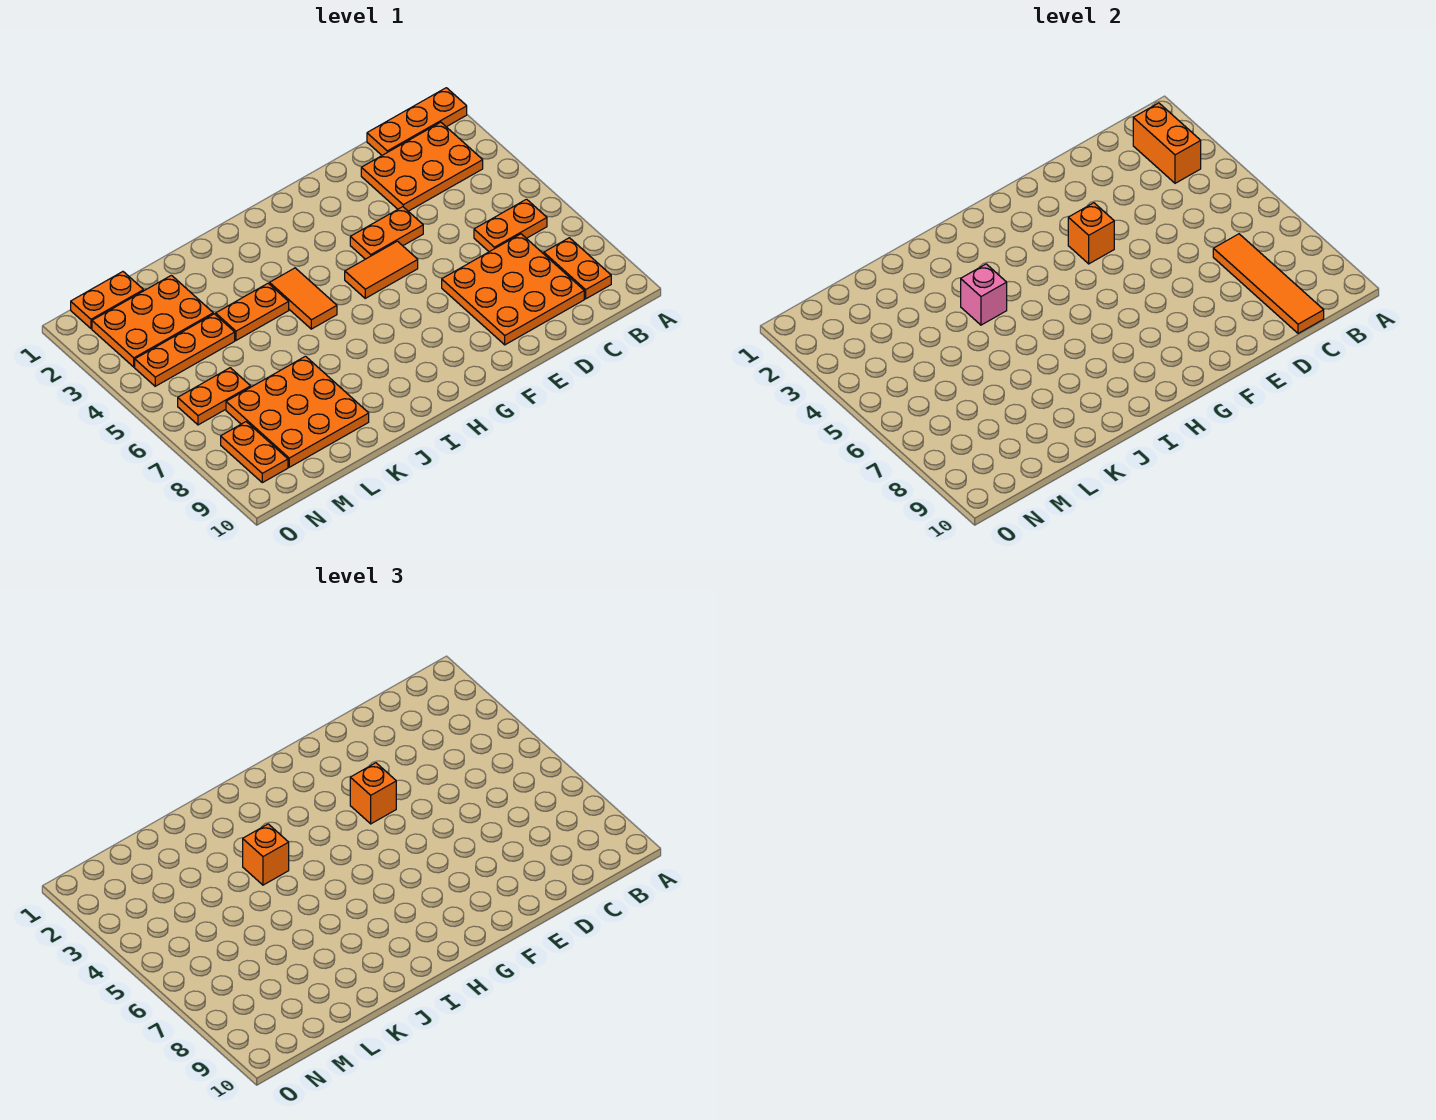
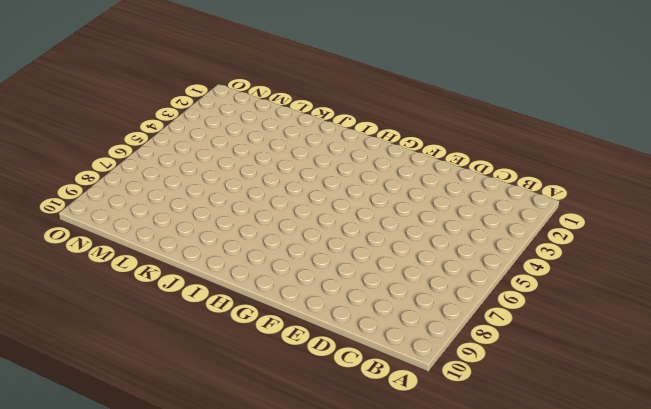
none -> orange 1x3 plate [367,88,467,155]
none -> orange 2x3 plate [361,122,483,211]
none -> orange 1x2 plate [474,199,547,252]

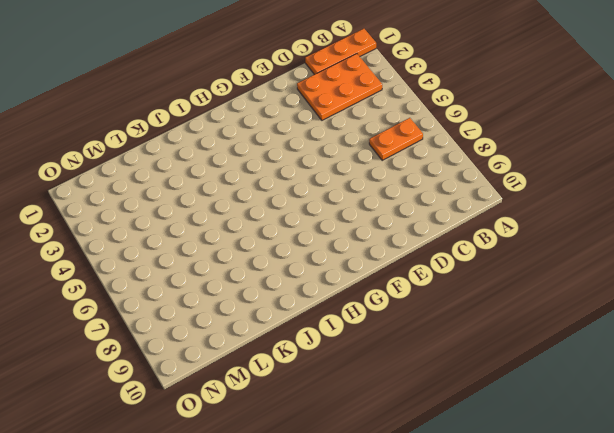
none -> orange 1x2 plate [544,238,611,299]
none -> orange 3x3 plate [442,234,584,345]
none -> orange 1x2 plate [350,207,423,259]

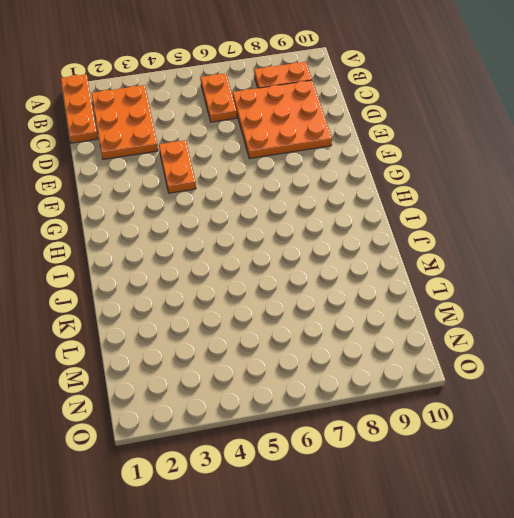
none -> orange 1x2 tile [345,241,418,298]
none -> orange 1x2 tile [270,268,337,329]
none -> orange 1x2 plate [216,283,289,340]

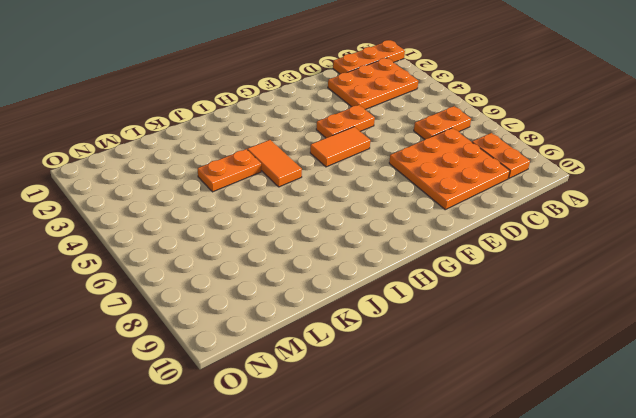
none -> orange 3x3 plate [226,356,369,467]
none -> orange 2x3 plate [92,275,213,367]
none -> orange 1x3 plate [135,314,235,386]

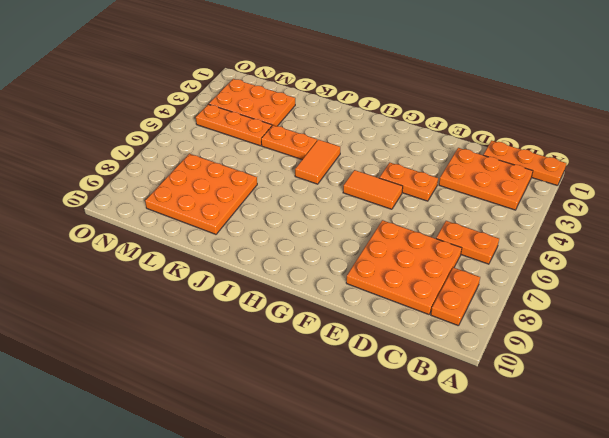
none -> orange 1x2 plate [71,272,144,329]
none -> orange 1x2 plate [178,368,251,425]
none -> orange 1x2 plate [221,422,288,483]

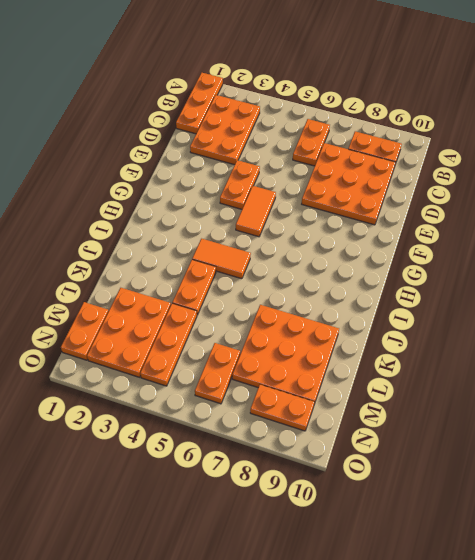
none -> orange 1x2 brick [1133,103,1201,183]
none -> orange 1x4 tile [1213,234,1324,333]
none -> orange 1x1 brick [1068,203,1114,264]

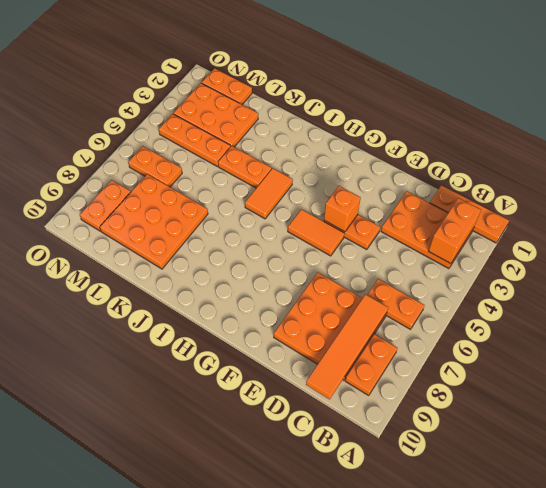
none -> pink 1x1 brick [961,264,1007,325]
none -> orange 1x1 brick [350,763,396,824]
none -> orange 1x1 brick [243,824,289,885]

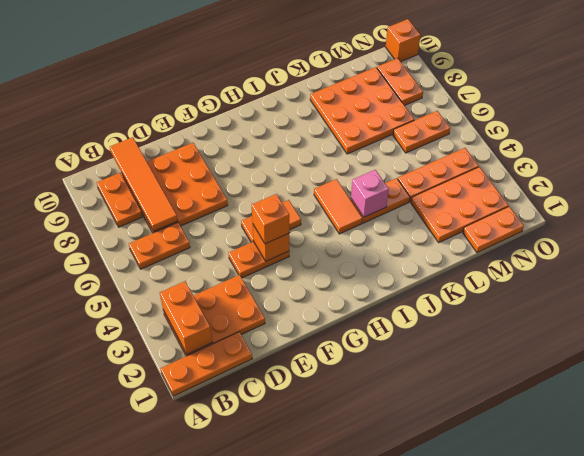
orange 1x1 brick [386,19,420,62] -> orange 1x1 brick moved to [243,824,289,885]

